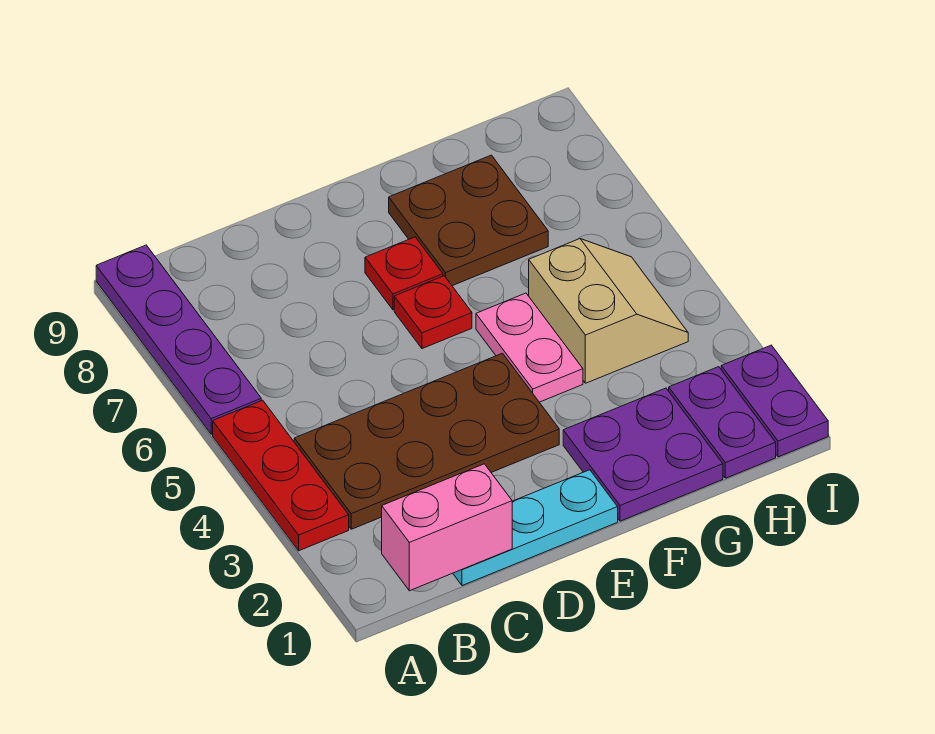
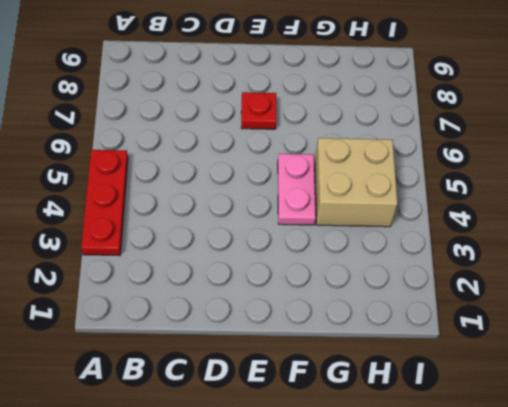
tan 2x2 brick [315,138,398,227] -> tan 2x2 slope [529,239,688,383]
none -> purple 1x4 plate [96,245,261,434]
none -> brown 2x4 plate [294,353,559,529]
none -> cyan 1x3 plate [453,470,618,586]

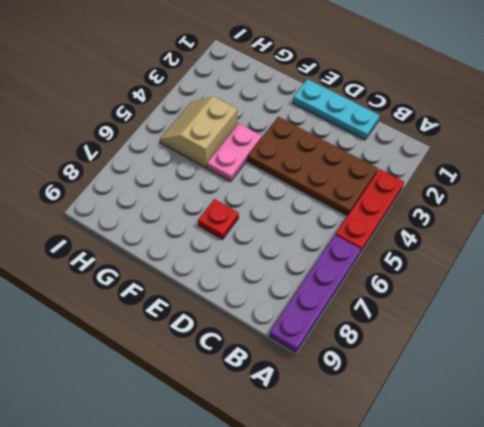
none -> red 1x1 plate [394,276,472,349]
none -> purple 2x2 plate [563,388,723,521]
none -> brown 2x2 plate [389,155,548,286]

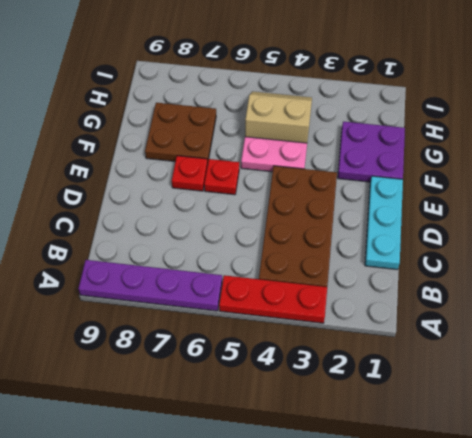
none -> purple 1x2 plate [669,367,776,478]
none -> purple 1x2 plate [721,345,828,457]
none -> pink 1x2 brick [382,464,512,591]

